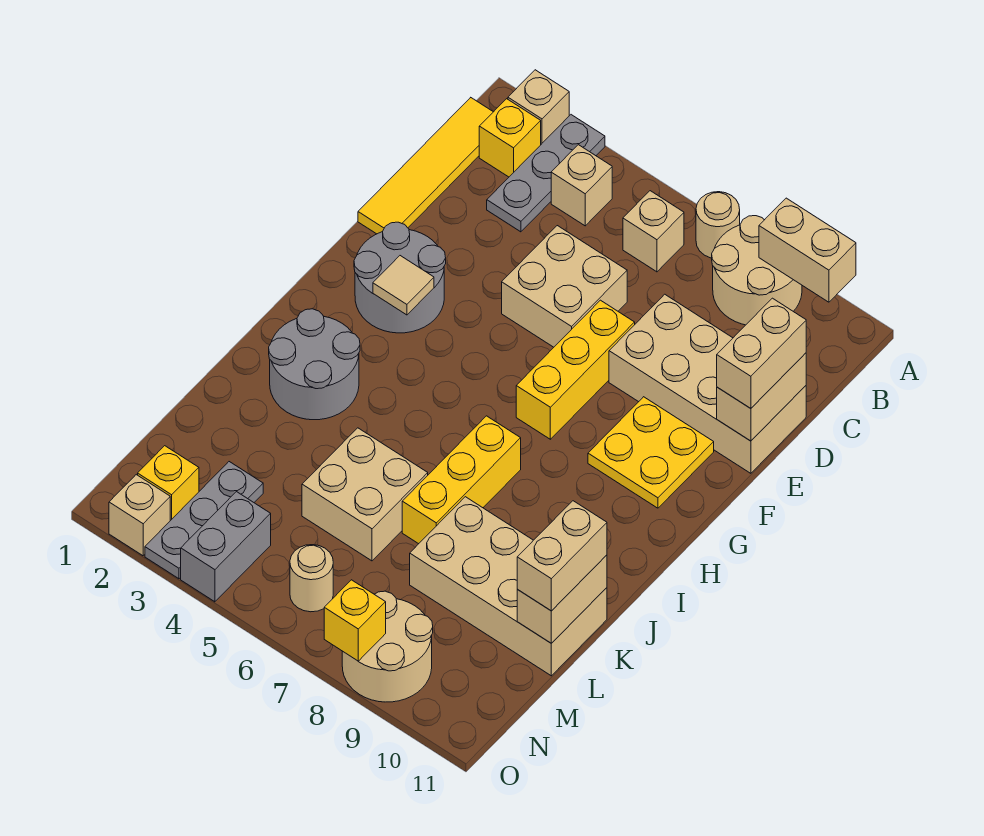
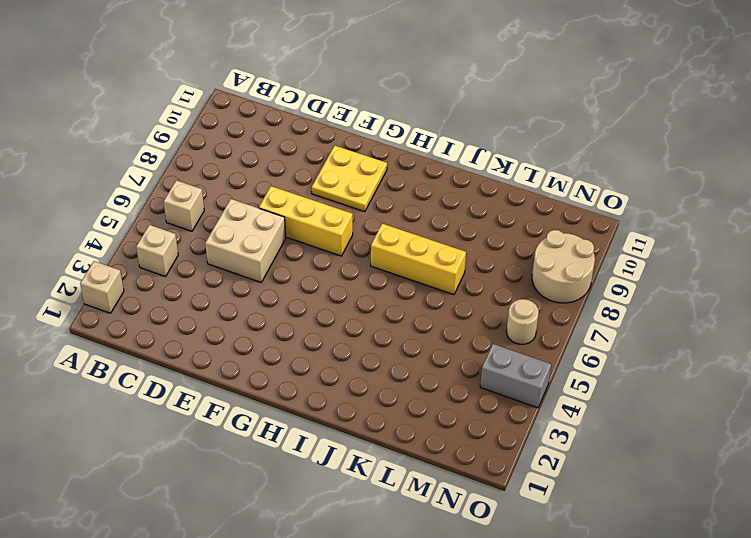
none -> grey 1x3 plate [487,115,605,232]
none -> tan 1x1 round brick [696,192,740,258]
none -> tan 2x2 round brick [712,216,802,325]
none -> yellow 1x4 tile [358,98,493,234]

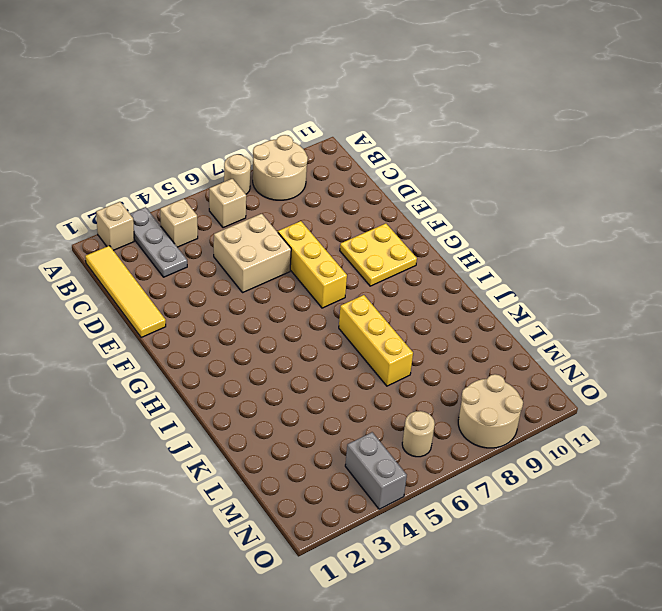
none -> yellow 1x1 brick [479,99,541,177]
none -> tan 2x4 brick [609,294,806,473]
none -> grey 2x2 round brick [354,222,446,333]
none -> grey 2x2 round brick [269,309,360,420]

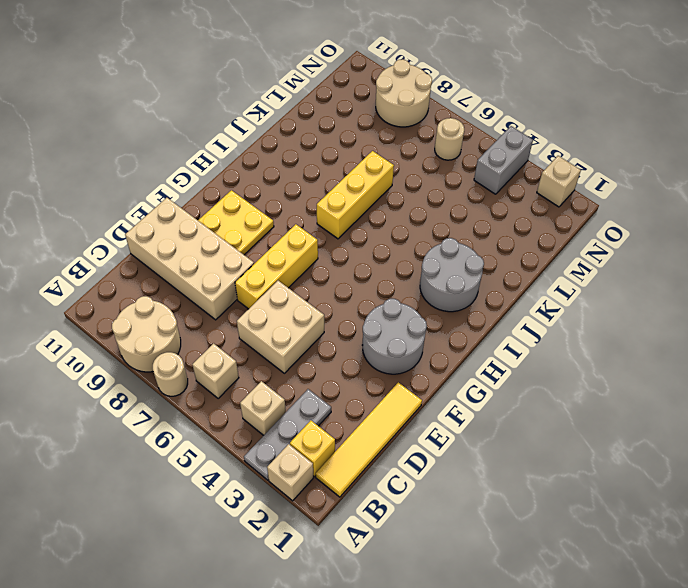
none -> tan 2x2 brick [302,428,428,561]
none -> tan 2x4 brick [410,497,607,676]
none -> grey 1x3 plate [145,462,263,579]
none -> yellow 1x1 brick [138,446,199,521]

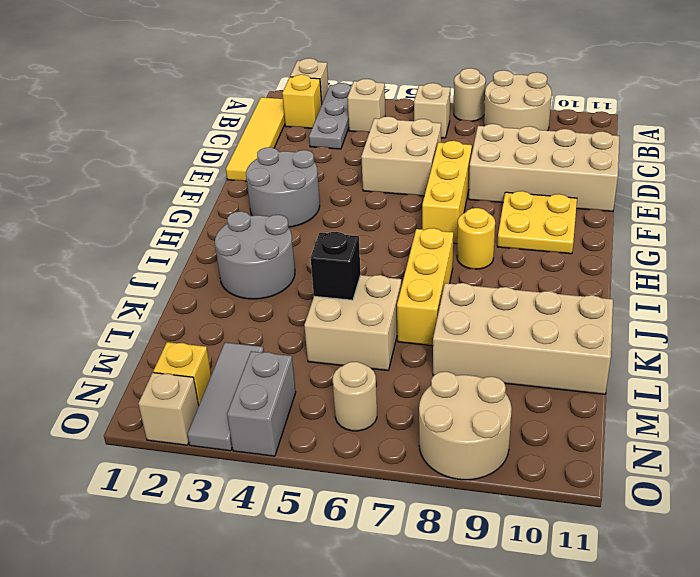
yellow 1x1 round brick [457,208,495,269] -> none
black 1x1 brick [311,232,361,300] -> none
grey 1x3 tile [187,343,264,451] -> grey 1x3 plate [145,462,263,579]
none -> tan 1x2 brick [759,198,856,302]
none -> tan 1x2 brick [717,353,806,441]
none -> tan 1x1 tile [373,256,434,315]
none -> tan 1x2 brick [517,555,607,643]

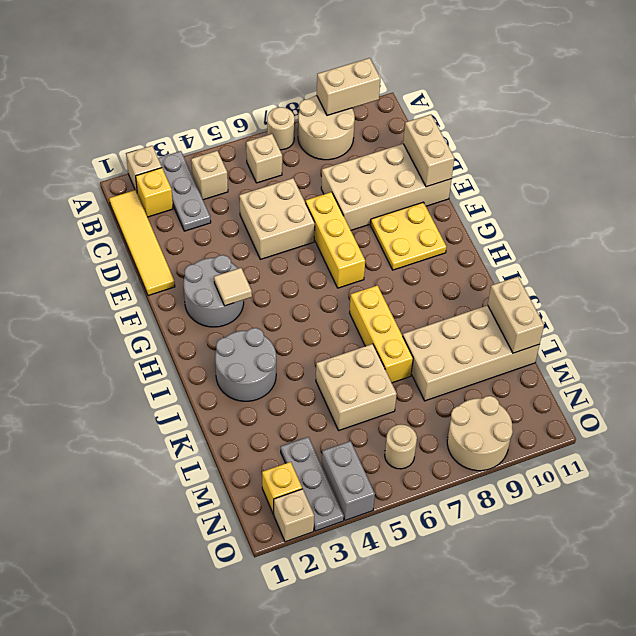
none -> yellow 1x1 brick [324,580,386,661]
none -> tan 1x2 brick [717,298,806,408]
none -> tan 1x2 brick [517,501,607,611]

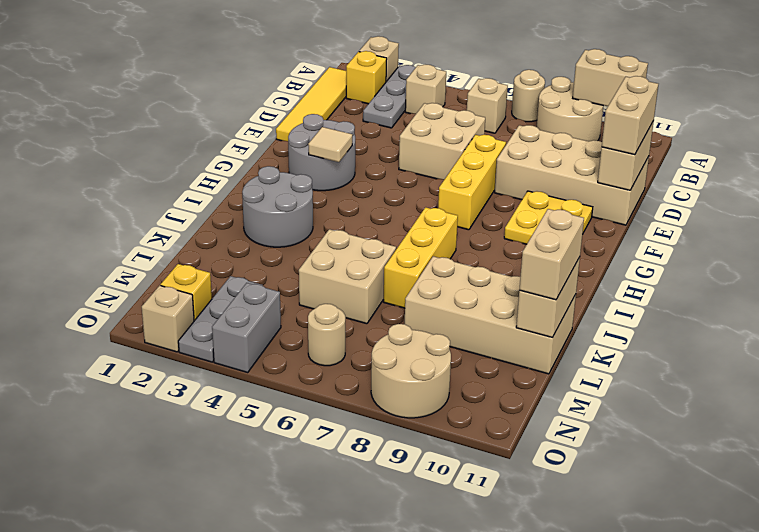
none -> yellow 1x1 brick [324,580,386,661]

